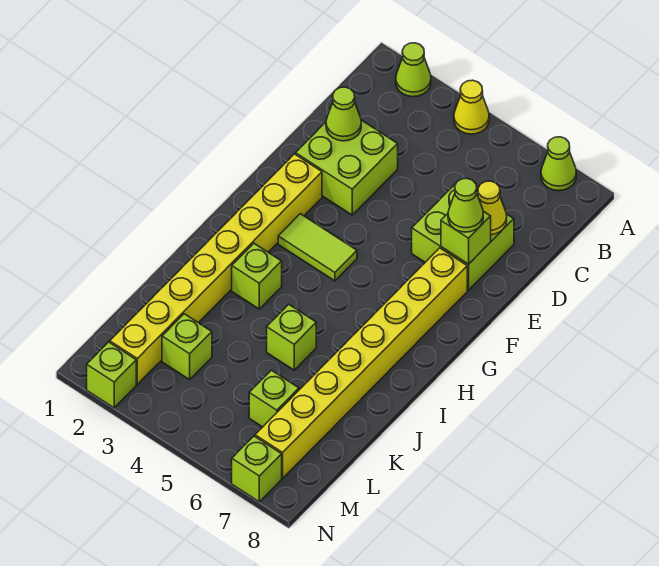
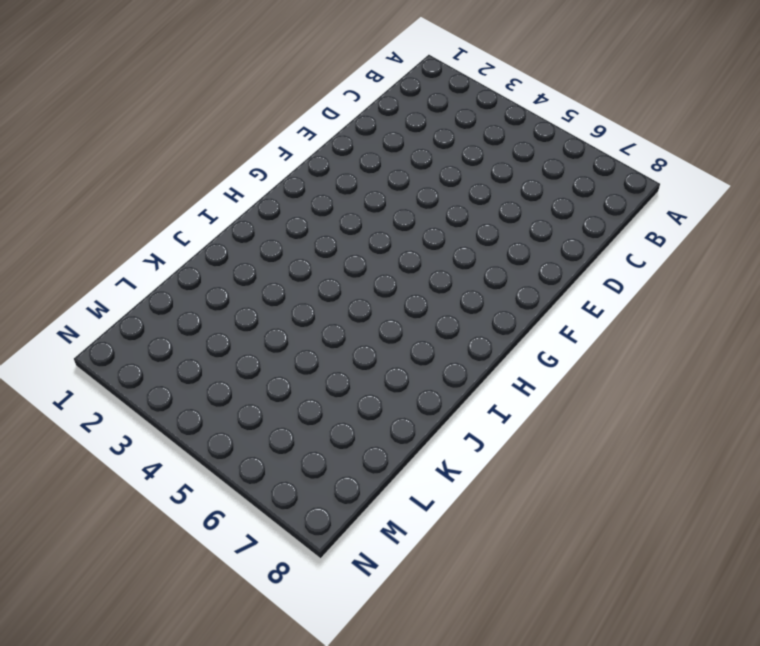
none -> lime 1x1 cone [396,43,431,97]
none -> yellow 1x1 cone [454,80,489,134]
none -> lime 1x1 cone [541,137,576,191]

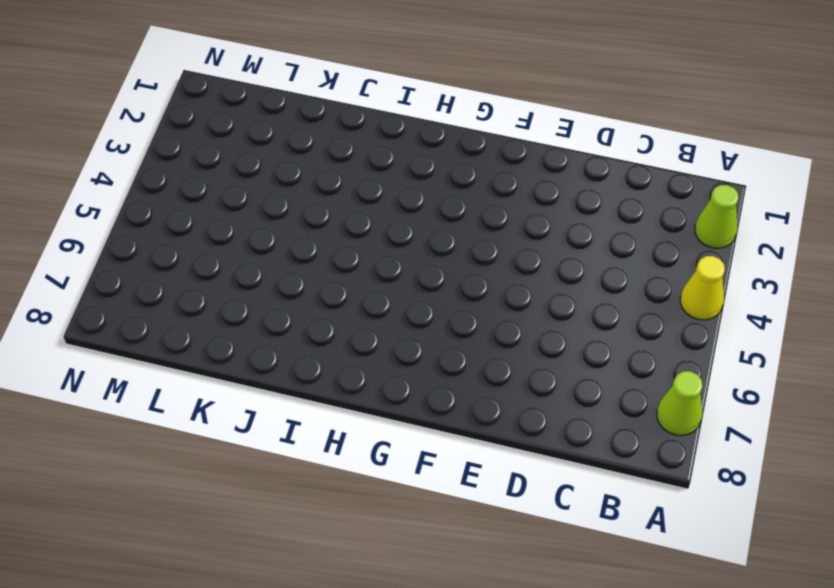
none -> lime 2x2 brick [296,120,398,215]
none -> lime 2x2 brick [412,184,514,290]
none -> yellow 1x8 brick [110,154,322,384]

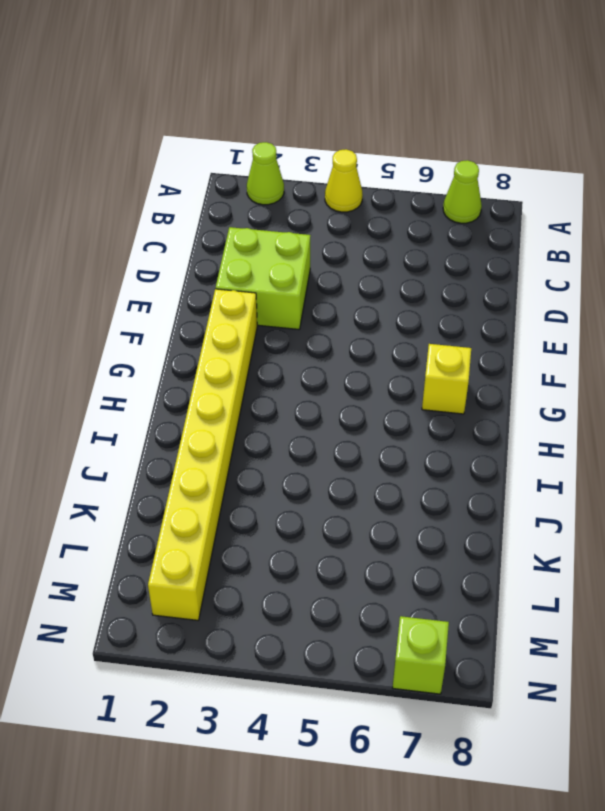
yellow 1x1 brick [422,344,471,414] -> yellow 1x8 brick [255,248,467,478]
none -> lime 2x2 brick [412,184,514,290]
none -> lime 1x2 tile [278,214,357,281]
none -> lime 1x1 brick [232,243,282,309]

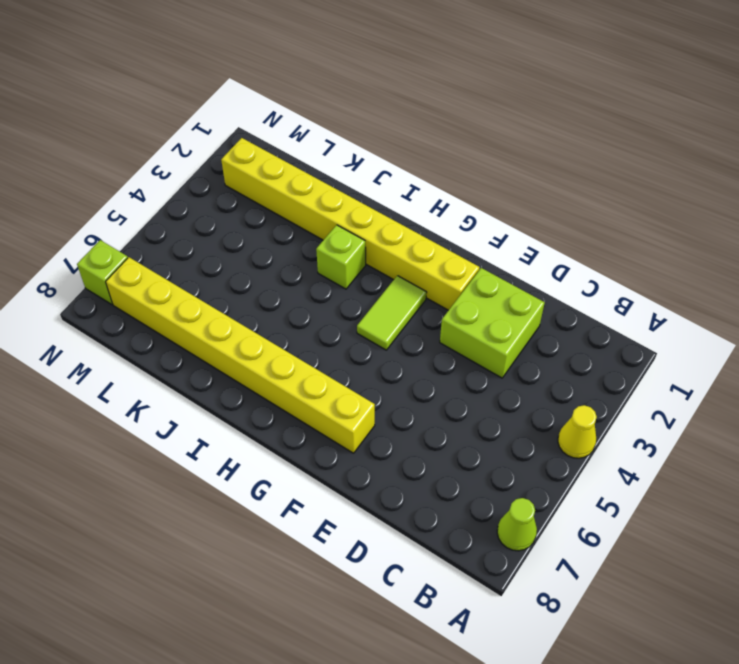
none -> lime 1x1 cone [396,43,431,97]
none -> lime 2x2 brick [412,184,514,290]
none -> lime 1x1 brick [267,304,316,370]

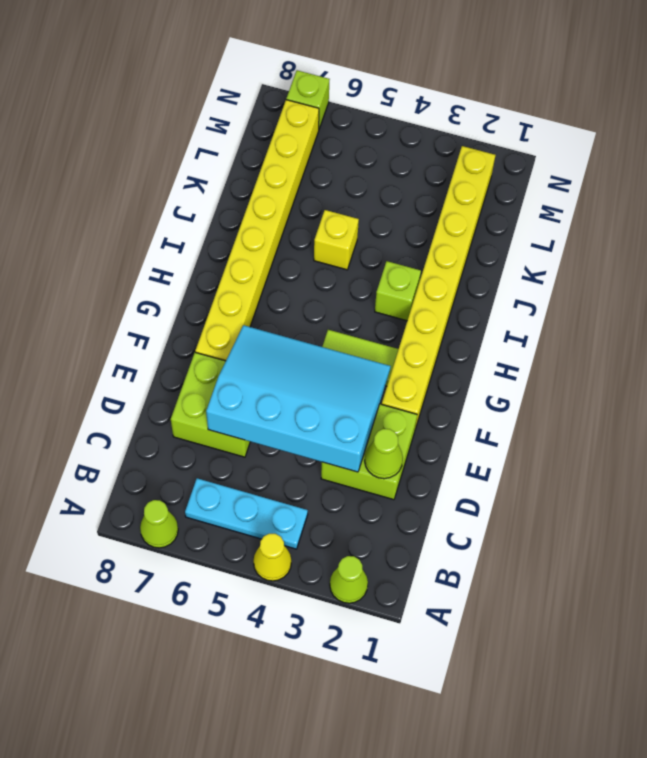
cyan 1x3 plate [185,478,308,549] -> none
cyan 3x4 slope [206,325,391,472] -> none
yellow 1x1 brick [314,210,359,270] -> lime 1x1 brick [267,304,316,370]
none -> lime 1x1 brick [162,314,212,380]
none -> lime 1x1 brick [249,370,299,427]
none -> lime 1x1 brick [87,342,136,408]

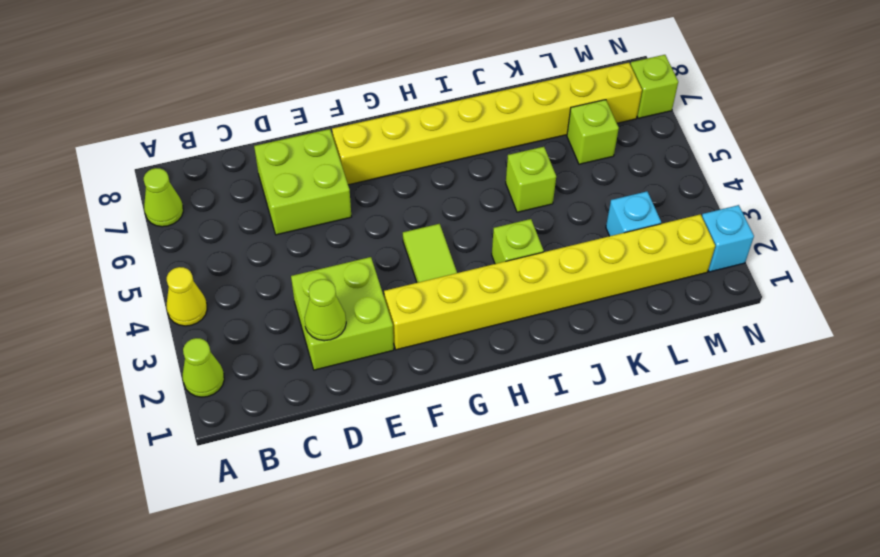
cyan 1x1 brick [606,191,661,236] -> lime 1x1 brick [162,314,212,380]
cyan 1x1 brick [702,205,754,272] -> lime 1x1 brick [87,342,136,408]
none -> yellow 1x1 cone [478,181,507,235]
none -> lime 1x1 brick [441,211,491,264]
none -> lime 1x1 cone [448,178,483,232]

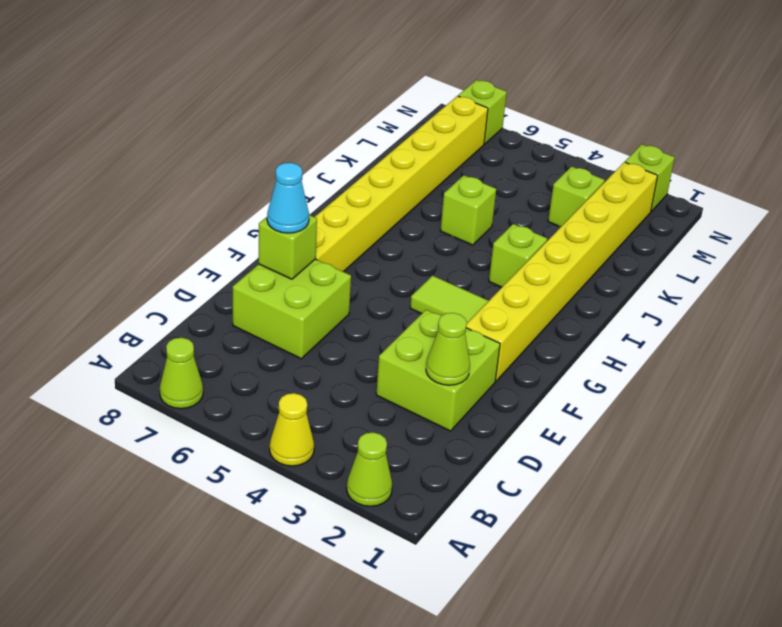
cyan 1x1 cone [267,163,309,233] -> lime 1x1 cone [448,178,483,232]
none -> lime 1x1 brick [249,370,299,427]
none -> yellow 1x1 cone [478,181,507,235]

